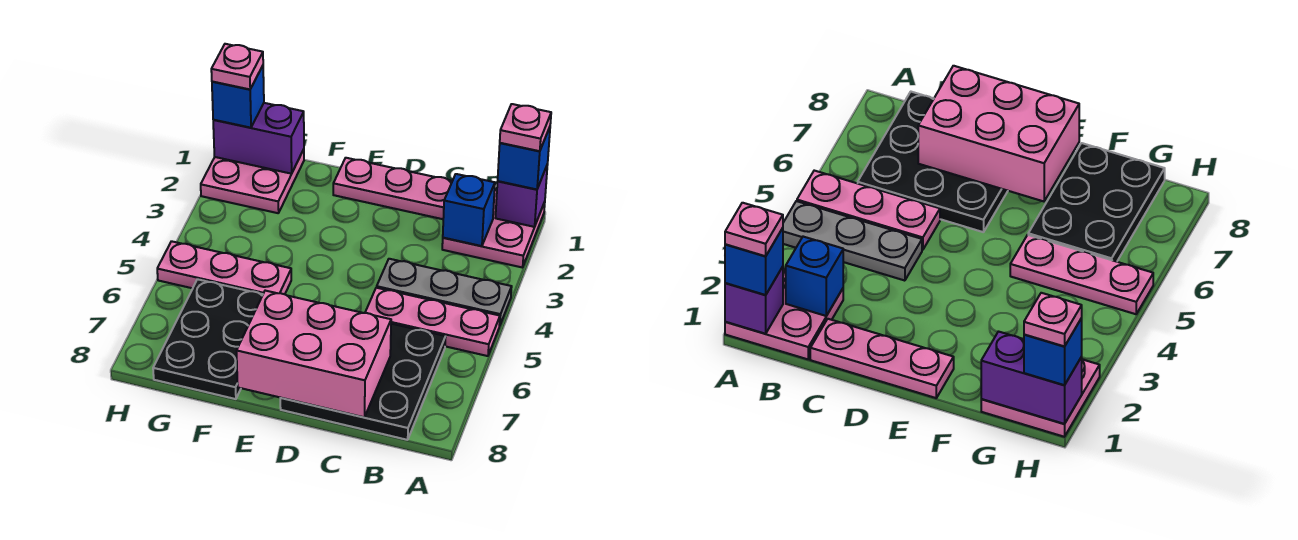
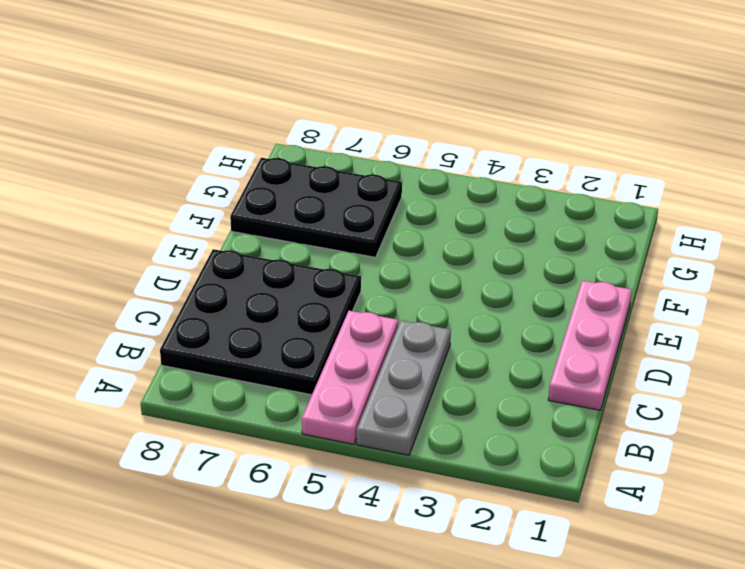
none -> pink 2x2 plate [442,190,545,268]
none -> pink 1x3 plate [157,241,291,294]
none -> pink 2x2 plate [201,149,304,213]

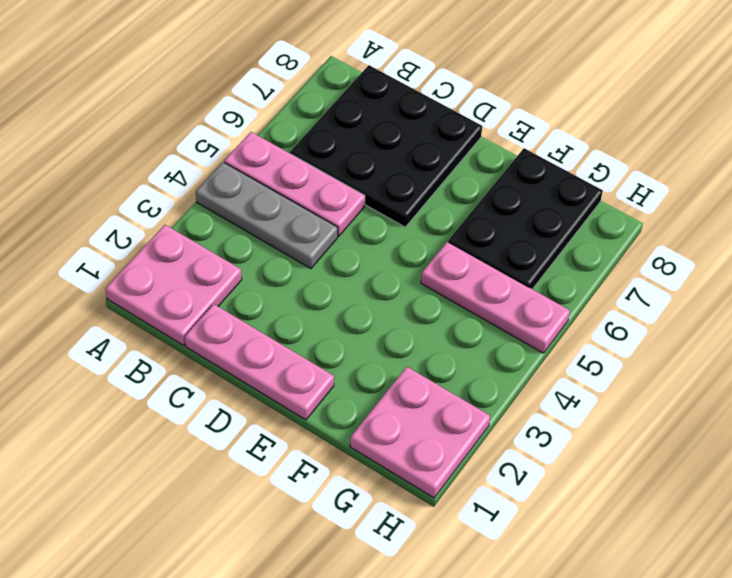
none -> purple 1x1 brick [496,164,548,227]
none -> blue 1x1 brick [443,174,495,246]
none -> pink 2x3 brick [237,291,391,417]

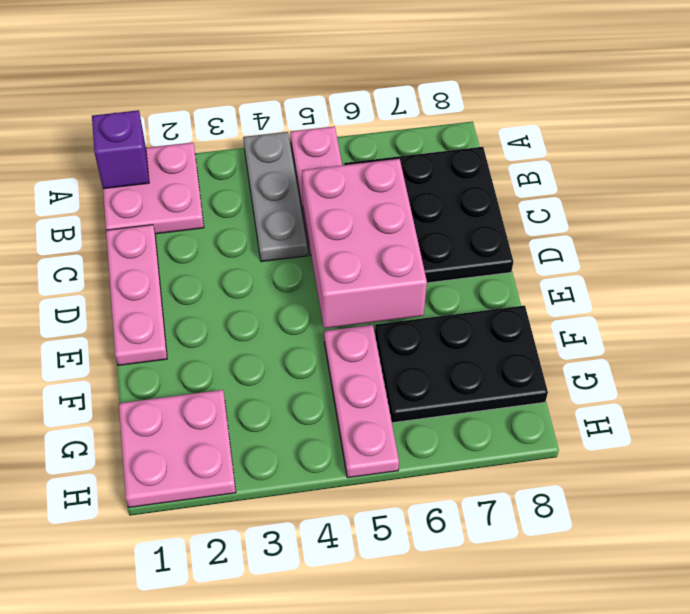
pink 2x3 brick [302,159,427,328] -> pink 2x3 brick moved to [237,291,391,417]
none -> blue 1x1 brick [443,174,495,246]
none -> purple 1x2 brick [213,103,304,174]
none -> blue 1x1 brick [498,127,550,190]

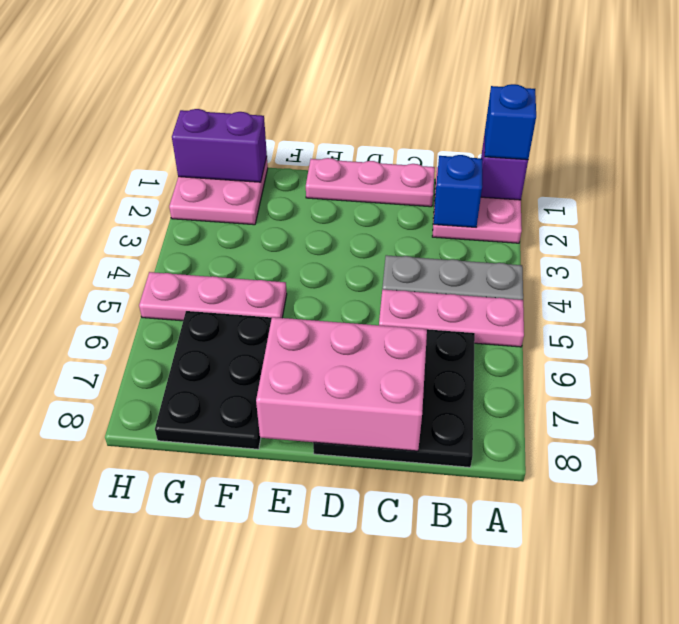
none -> blue 1x1 brick [212,66,264,128]
none -> pink 1x1 plate [500,104,551,151]
none -> pink 1x1 plate [211,44,263,89]

